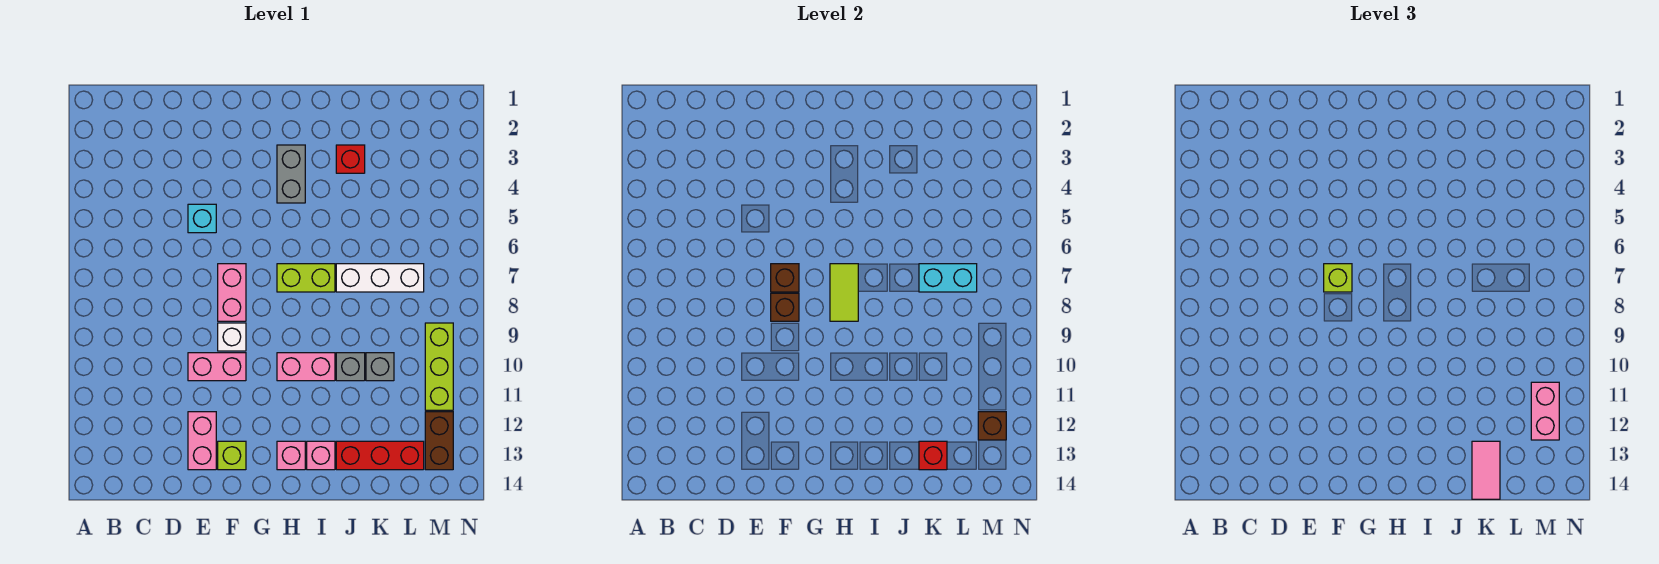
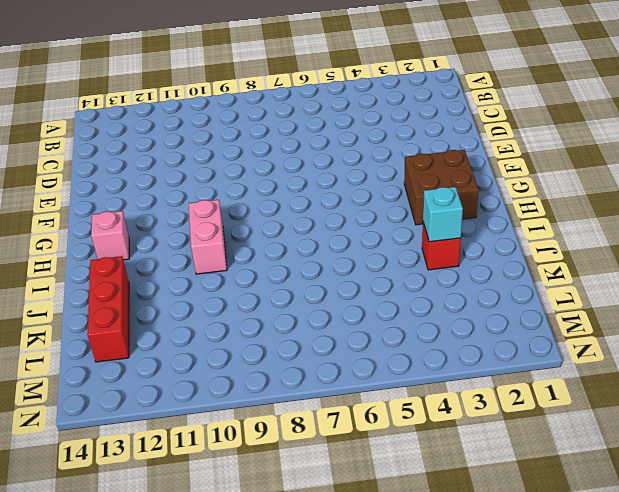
brown 2x2 brick [404,150,479,225] -> grey 1x2 brick [277,145,305,203]
cyan 1x1 brick [423,187,463,242] -> cyan 1x1 brick moved to [188,204,216,233]
none -> pink 1x2 brick [188,353,246,381]
none -> pink 1x2 brick [188,412,216,470]
none -> pink 1x2 brick [218,264,246,321]

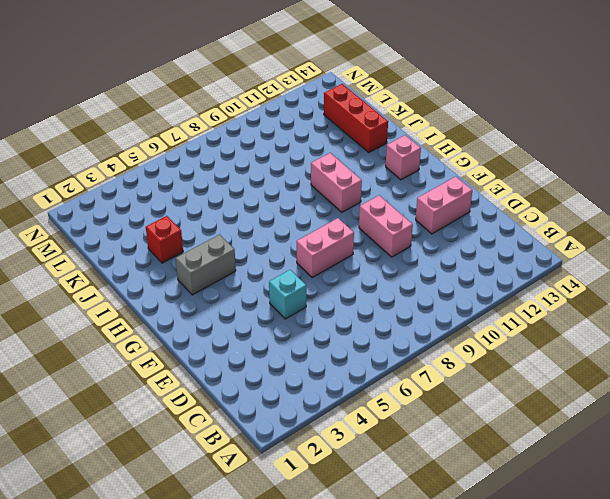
none -> white 1x1 brick [218,323,246,351]
none -> lime 1x1 brick [218,441,246,470]
none -> lime 1x2 brick [277,264,335,292]

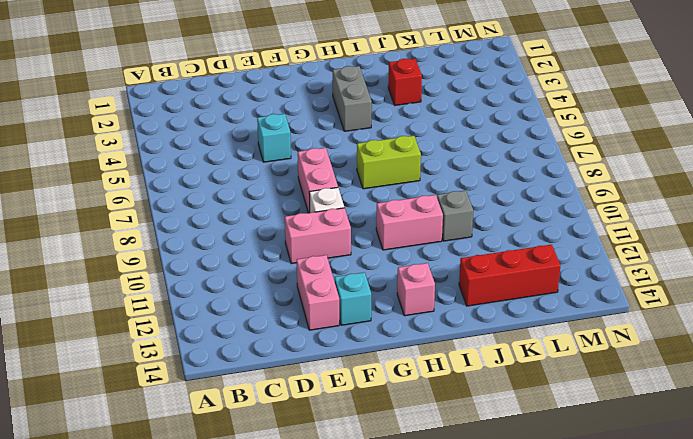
cyan 1x1 brick [335,272,371,325] -> lime 1x1 brick [218,441,246,470]
none -> pink 1x1 brick [307,441,335,470]
none -> white 1x3 brick [336,264,424,292]
none -> grey 1x1 brick [366,353,394,381]

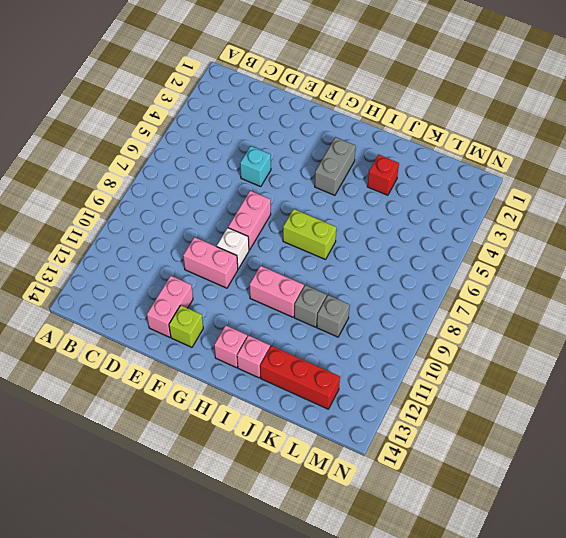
none -> white 1x3 brick [336,264,424,292]
none -> lime 1x3 brick [425,323,453,410]
none -> brown 1x2 brick [425,412,453,470]

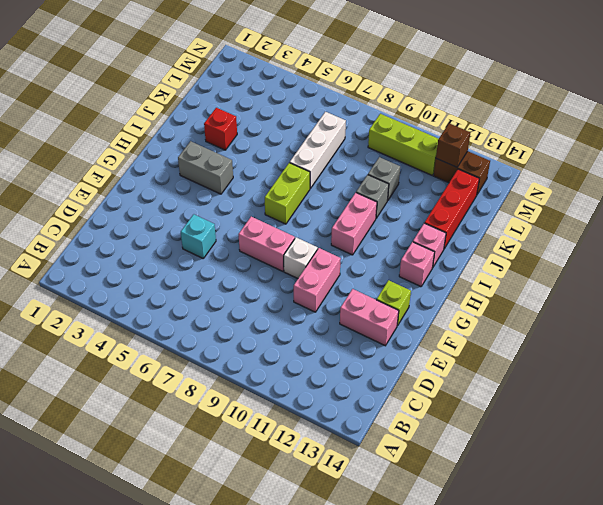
none -> brown 1x1 brick [771,264,799,292]
none -> brown 1x1 brick [771,293,799,321]
none -> lime 1x2 tile [830,264,858,321]

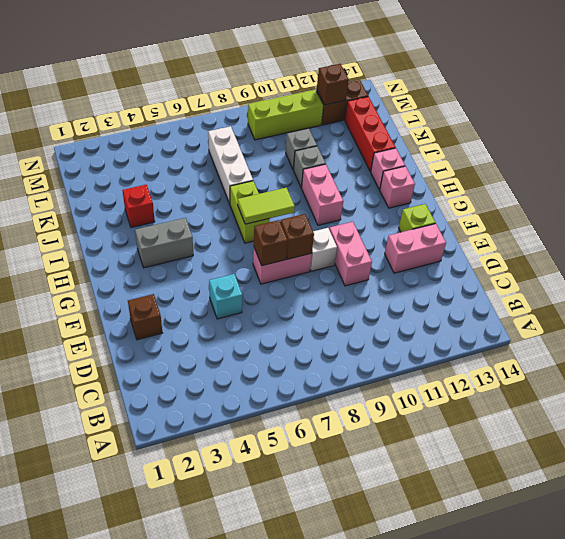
brown 1x1 brick [128,294,162,340] -> none
none -> cyan 1x2 brick [919,264,977,292]
none -> red 1x1 brick [919,441,947,470]
none -> lime 1x1 brick [1324,264,1352,292]

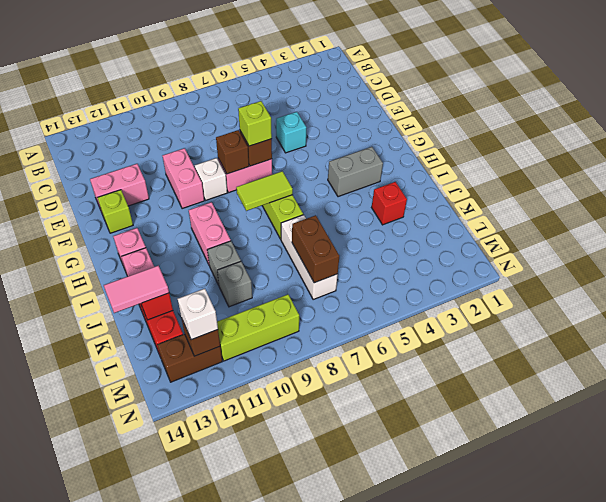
brown 1x2 brick [292,215,339,283] -> cyan 1x2 brick [919,264,977,292]
white 1x1 brick [178,289,218,340] -> pink 1x2 brick [1531,382,1559,440]

